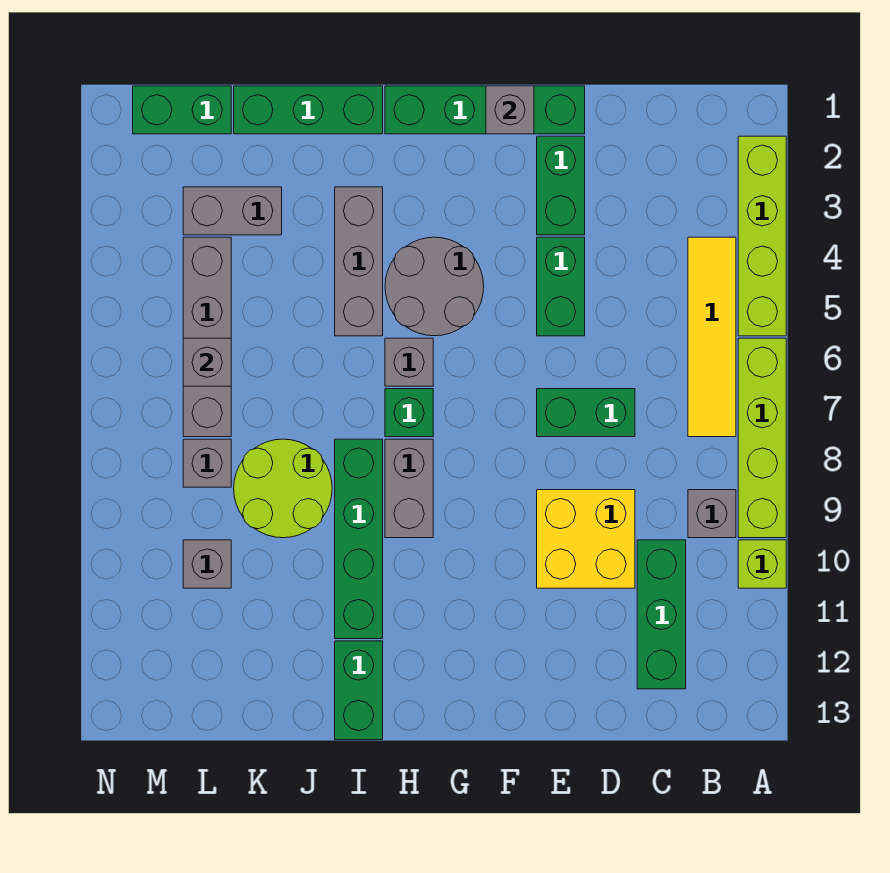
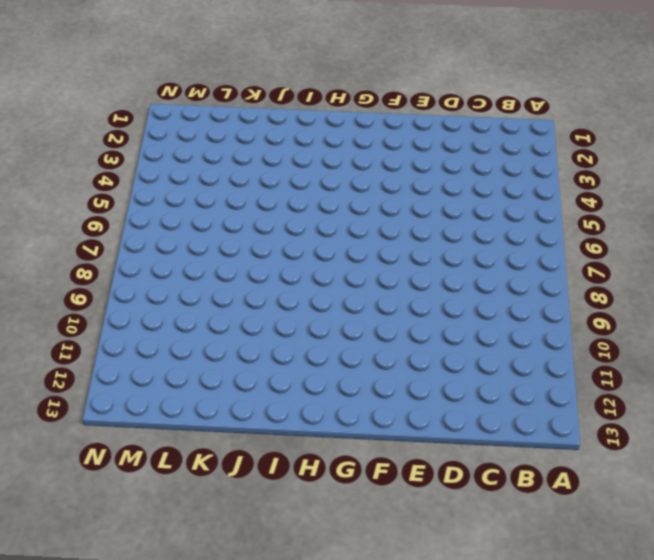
none -> lime 1x4 brick [738,136,786,336]
none -> lime 1x4 brick [738,338,786,538]
none -> lime 1x1 brick [738,540,786,588]

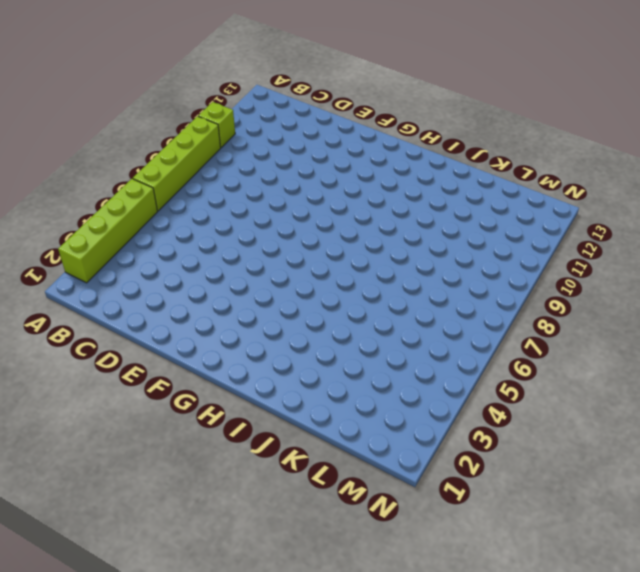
none -> yellow 1x4 tile [688,237,736,437]
none -> grey 1x1 brick [688,490,736,538]
none -> green 1x3 brick [637,540,686,689]

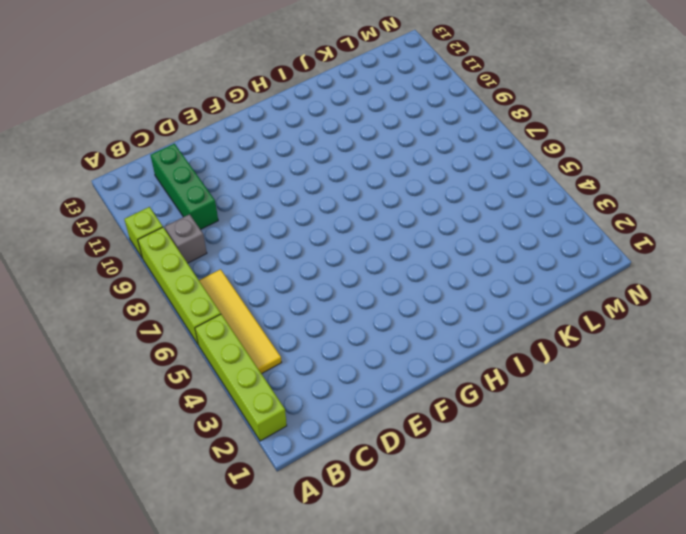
none -> green 1x2 brick [537,389,635,437]
none -> yellow 2x2 brick [537,490,635,588]
none -> green 1x4 brick [385,86,585,134]

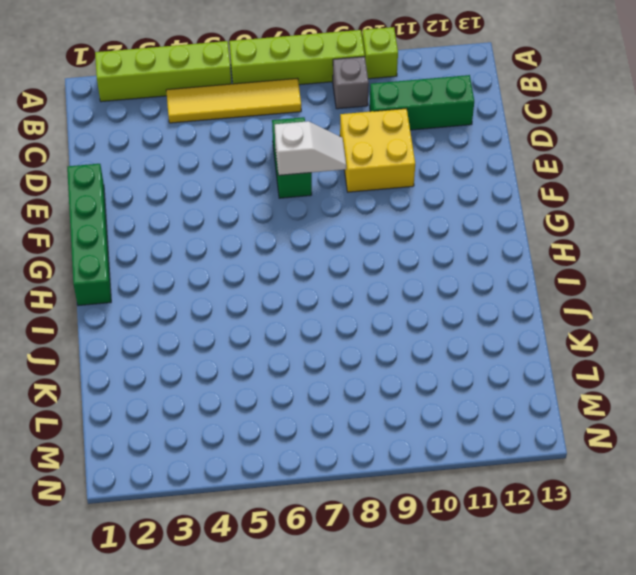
white 1x2 slope [275,121,346,175] -> none
none -> green 1x2 brick [537,136,585,235]
none -> green 1x2 brick [537,237,585,336]
none -> grey 2x2 round brick [385,237,484,336]

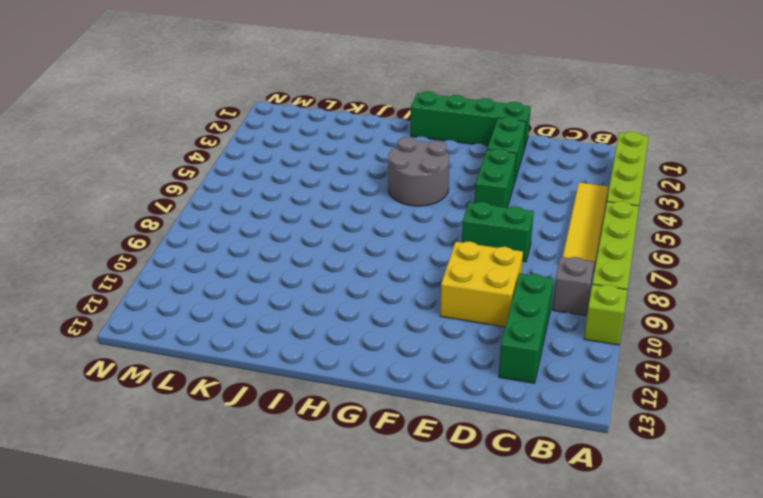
none -> grey 1x1 brick [385,338,433,386]
none -> green 1x1 brick [385,389,433,437]
none -> grey 1x2 brick [385,439,433,538]

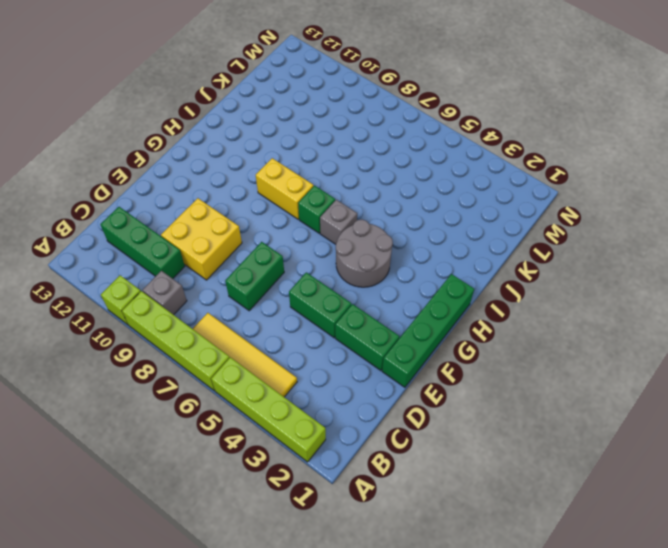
yellow 1x2 brick [256,158,313,219] -> grey 1x2 brick [385,439,433,538]
none -> green 1x3 brick [234,86,383,134]
none -> grey 1x3 brick [335,187,383,336]
none -> green 1x4 brick [335,439,383,639]

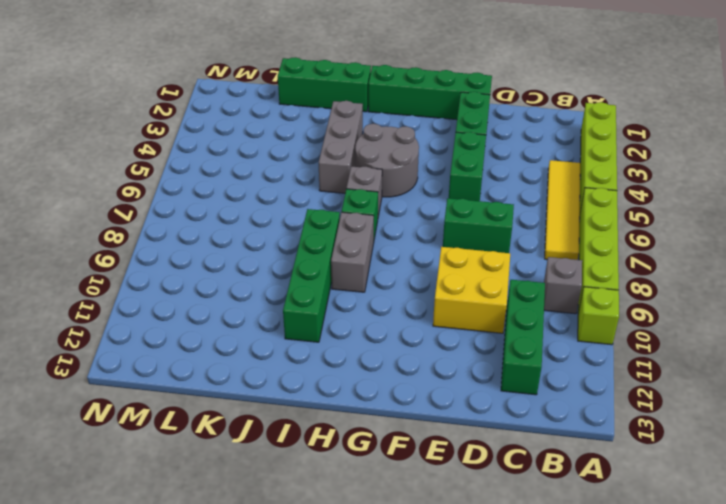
none -> green 1x2 brick [335,641,383,740]
none -> lime 2x2 round brick [234,439,332,538]
none -> grey 1x2 brick [183,187,282,235]

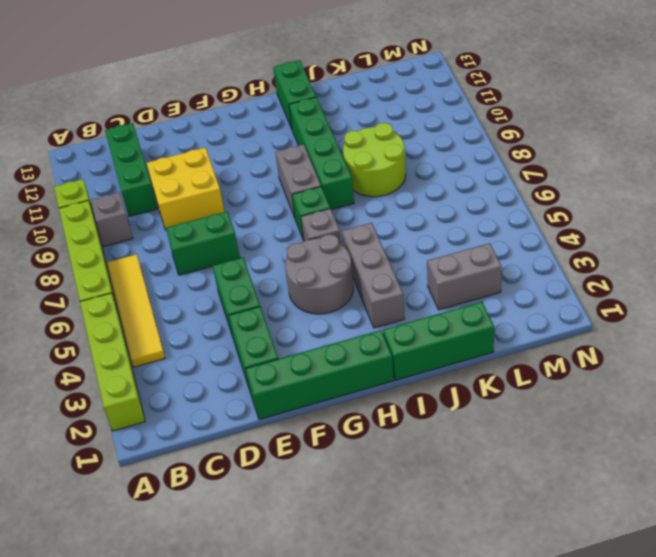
none -> green 1x2 brick [133,86,231,134]
none -> grey 1x4 brick [183,237,231,437]
none -> grey 1x1 brick [183,439,231,487]

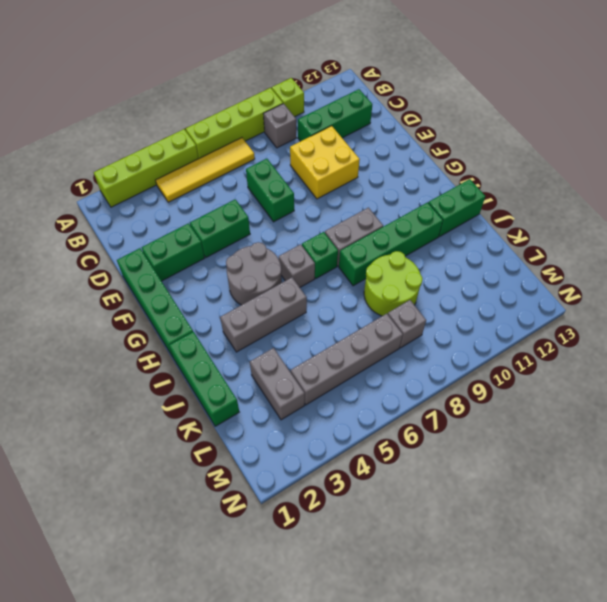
none -> green 1x2 brick [133,86,231,134]
none -> grey 1x1 brick [183,540,231,588]
none -> grey 1x1 brick [486,86,534,134]

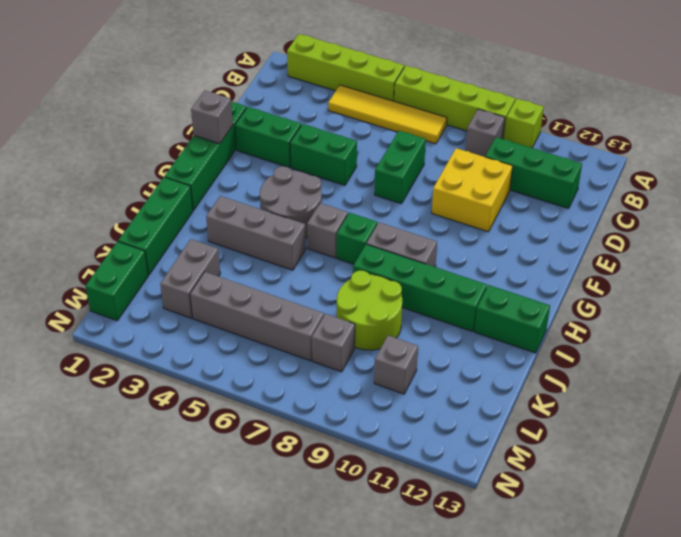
none -> grey 1x1 brick [183,338,231,386]

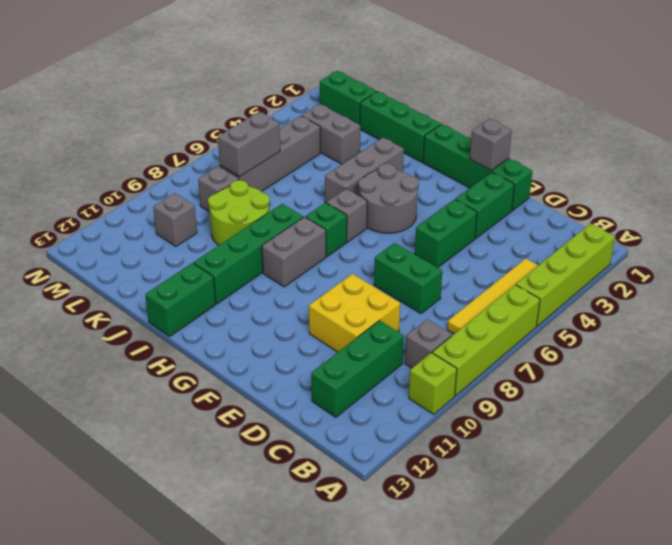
grey 1x2 brick [218,112,280,177] -> grey 1x1 brick [183,338,231,386]

